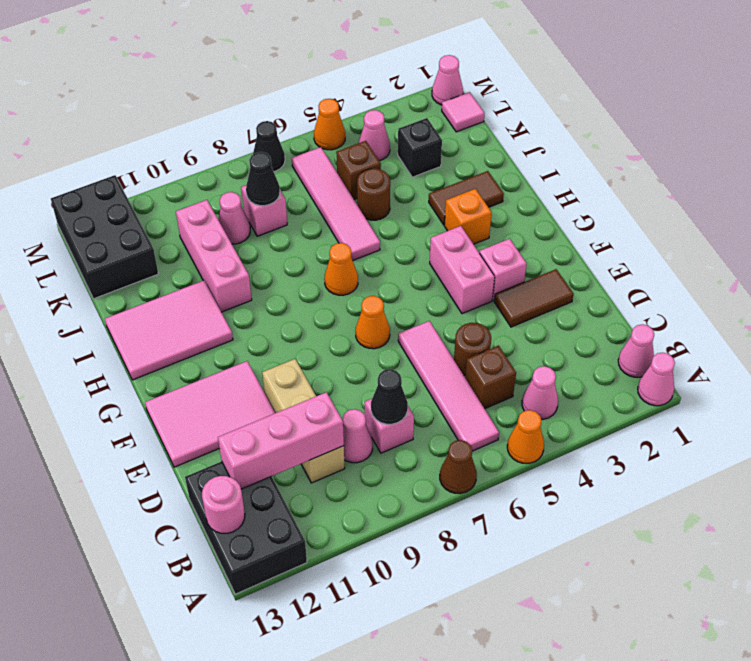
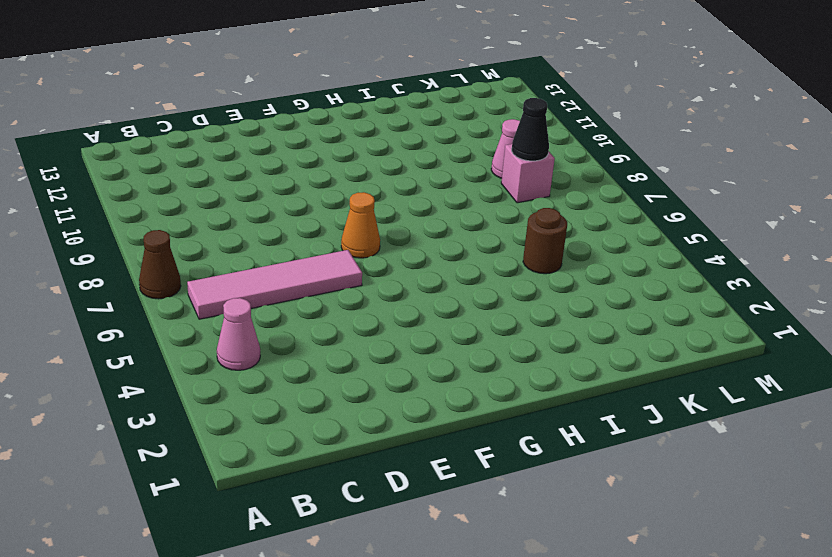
none -> pink 1x1 cone [638,353,675,406]
none -> orange 1x1 cone [507,410,544,463]
none -> black 2x3 brick [185,461,307,594]
none -> pink 1x1 cone [618,324,654,377]

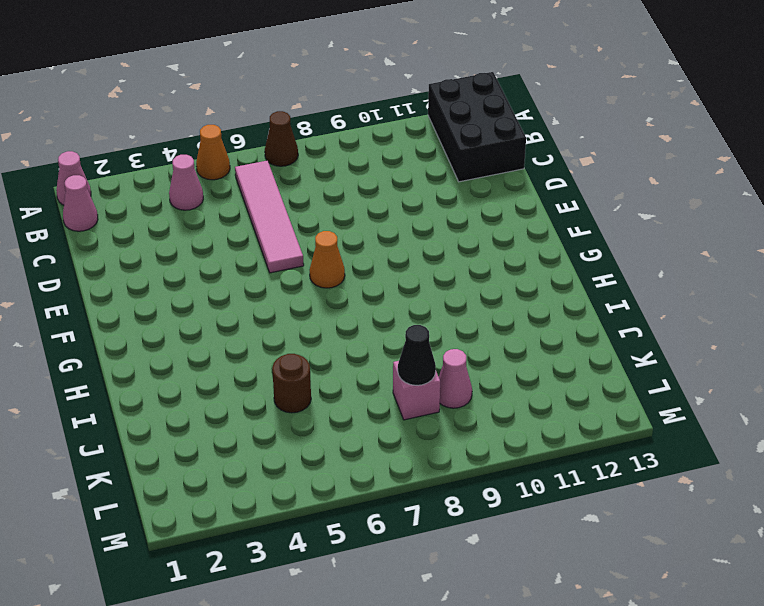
none -> brown 1x1 brick [465,346,516,409]
none -> pink 1x1 brick [365,399,414,453]
none -> pink 1x1 cone [342,409,373,463]
none -> tan 1x3 brick [262,359,345,483]

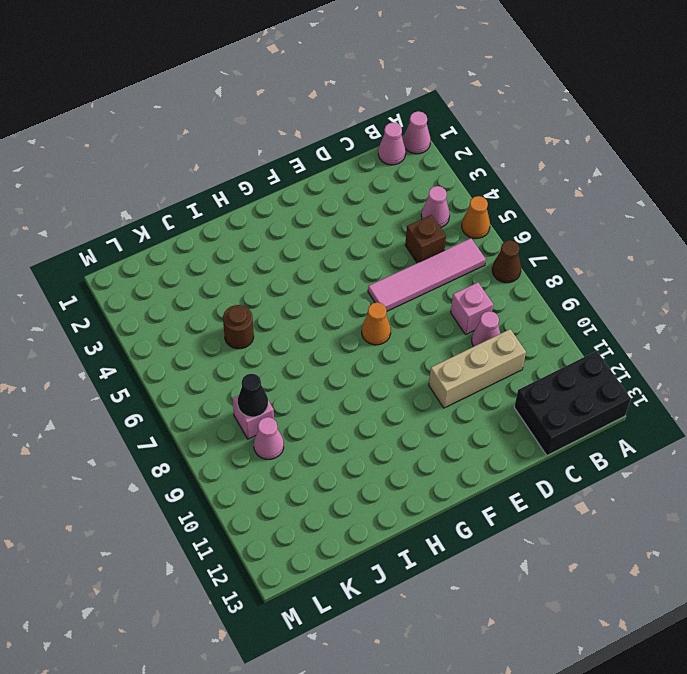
none -> brown 1x1 round brick [454,323,491,375]
none -> brown 1x2 tile [494,269,573,327]
none -> pink 2x3 tile [145,361,275,467]
none -> pink 1x1 brick [479,239,527,301]

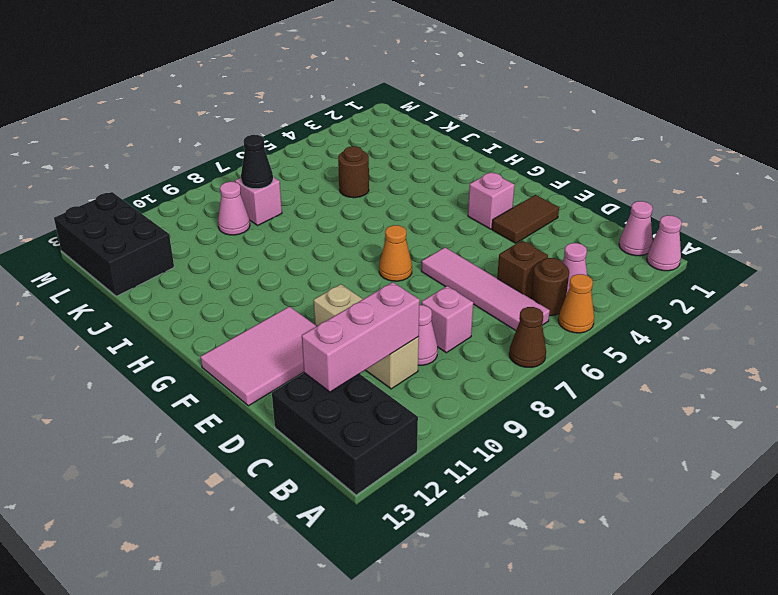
brown 1x1 round brick [531,258,569,316] -> brown 1x1 round brick moved to [454,323,491,375]
none -> pink 1x2 brick [430,226,495,314]
none -> orange 1x1 brick [444,189,492,244]
none -> orange 1x1 cone [324,243,358,295]
none -> pink 2x3 tile [105,281,233,380]

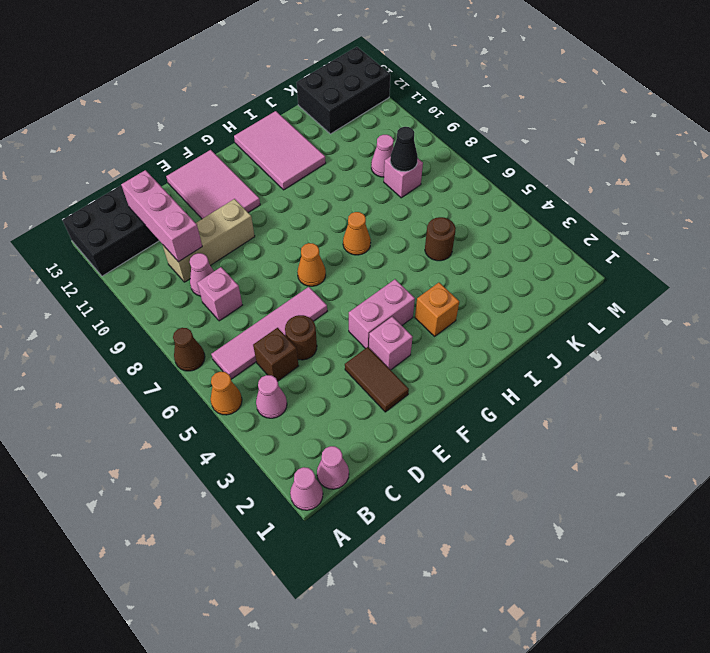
none -> brown 1x2 tile [429,171,504,225]
none -> pink 1x4 tile [292,147,380,261]
none -> pink 1x3 brick [176,200,252,312]
none -> black 1x1 brick [398,118,442,177]

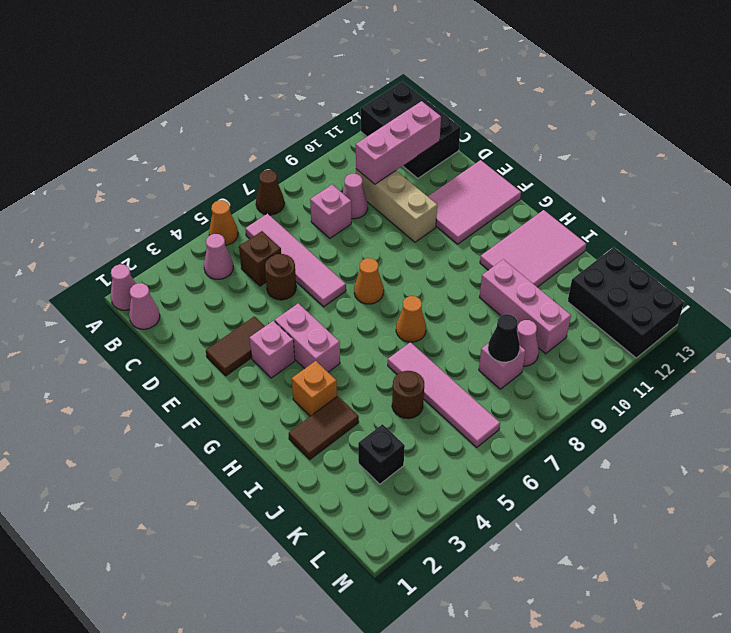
none -> brown 1x1 brick [336,141,381,199]
none -> pink 1x1 tile [442,92,485,132]
none -> pink 1x1 cone [359,110,390,161]
none -> pink 1x1 cone [432,55,463,105]

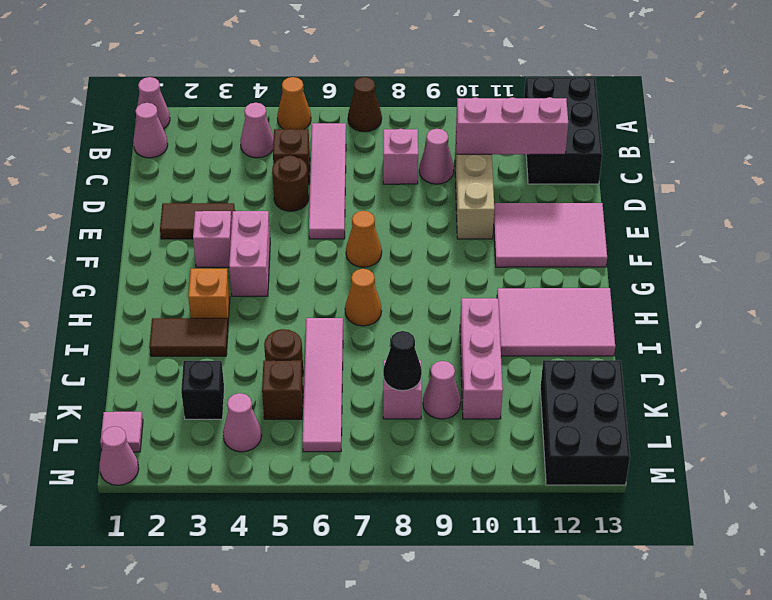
none -> orange 1x1 cone [314,99,345,150]
none -> black 1x1 cone [253,121,285,172]
none -> pink 1x1 round brick [202,476,245,533]
none -> black 1x1 cone [371,369,408,424]

